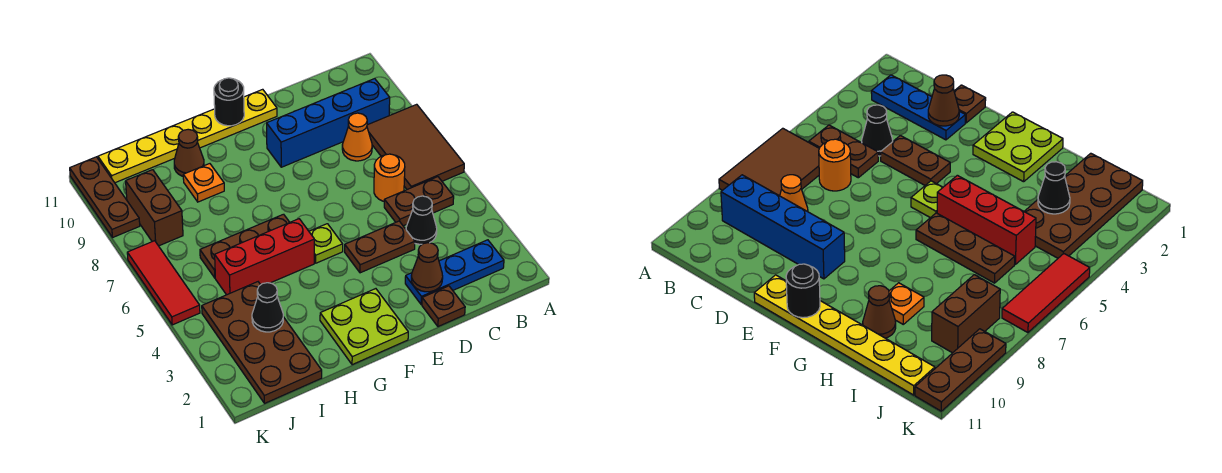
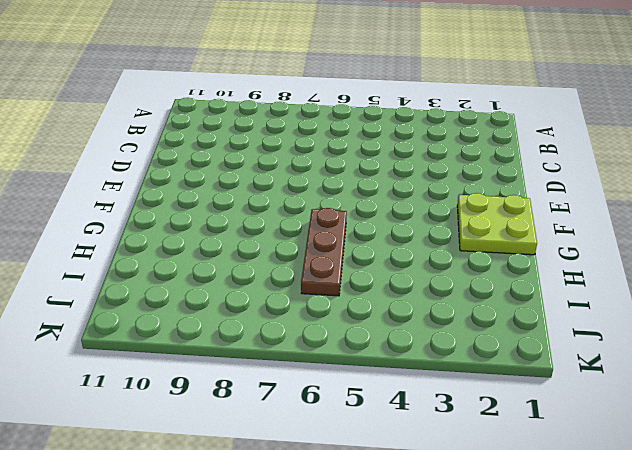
none -> brown 2x3 tile [367,104,464,189]
none -> blue 1x3 plate [405,240,504,304]
none -> brown 1x2 plate [384,177,454,226]

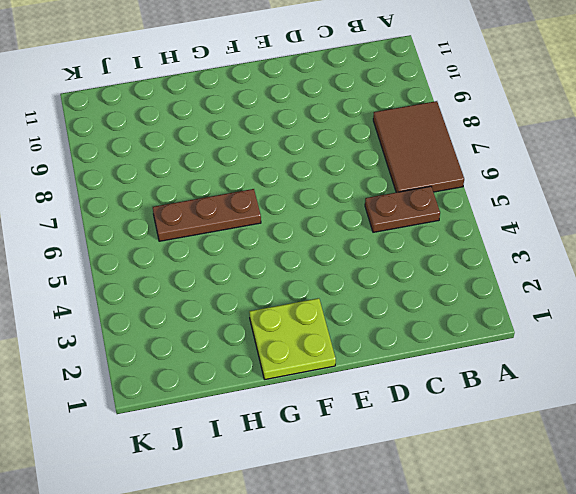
none -> blue 1x3 plate [405,240,504,304]
none -> blue 1x4 brick [267,79,390,167]
none -> black 1x1 cone [406,196,437,244]

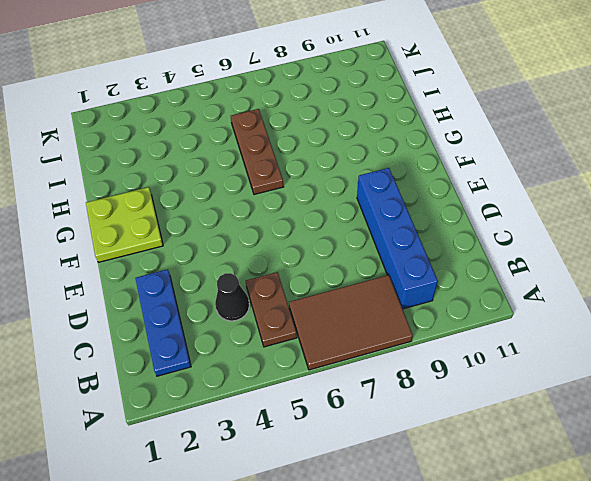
none -> orange 1x1 round brick [374,154,405,201]
none -> orange 1x1 cone [342,113,372,161]
none -> brown 1x1 plate [422,286,465,327]

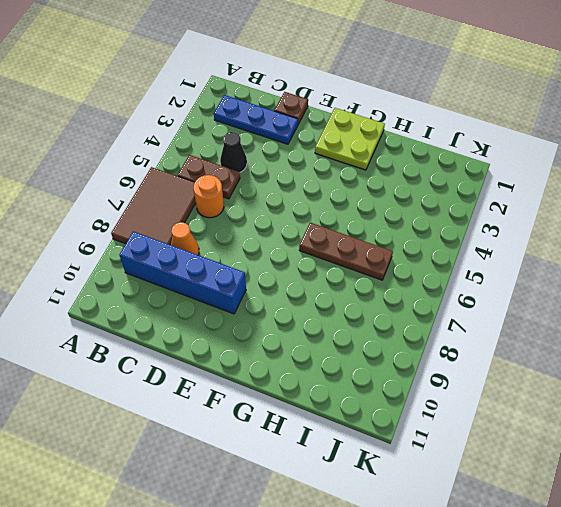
none -> brown 1x2 plate [345,221,415,273]
none -> yellow 1x6 plate [98,89,277,183]
none -> lime 1x1 plate [309,224,343,263]

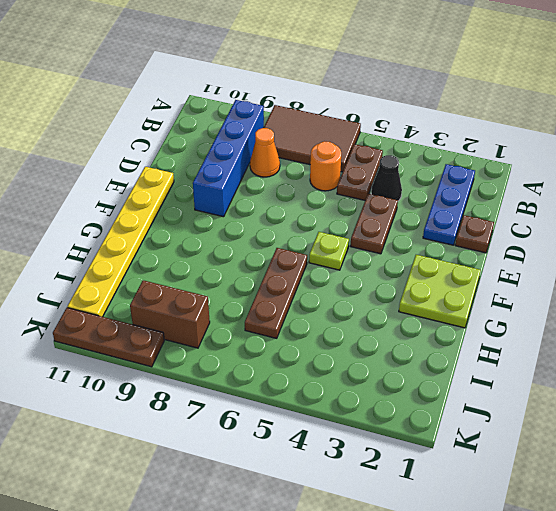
none -> red 1x3 brick [215,219,314,295]
none -> orange 1x1 plate [183,164,224,202]
none -> brown 1x1 cone [174,129,204,176]

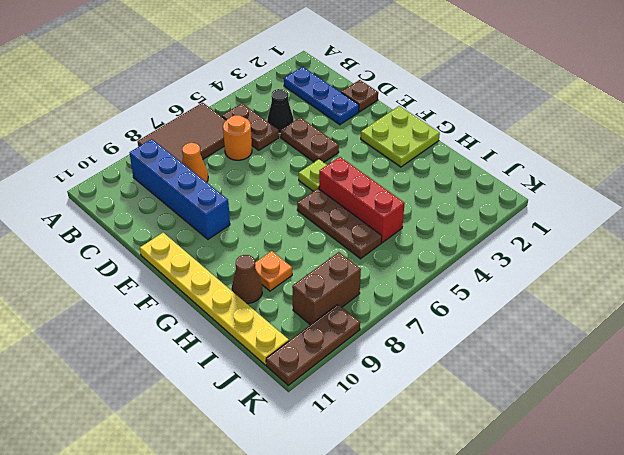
none -> brown 2x4 plate [202,282,322,403]
none -> red 1x3 tile [127,241,200,325]
none -> brown 1x1 cone [411,243,443,292]

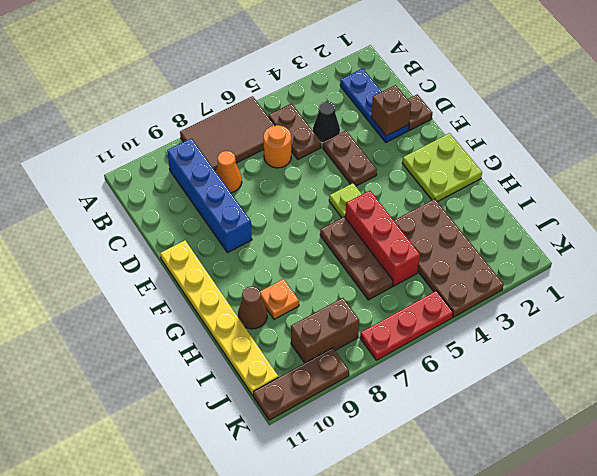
brown 1x1 brick [371,85,411,136] -> brown 1x1 cone [411,243,443,292]
brown 2x4 plate [394,199,503,317] -> brown 2x4 plate turned to [202,282,322,403]
red 1x3 plate [360,291,453,360] -> red 1x3 tile [127,241,200,325]
none -> black 1x1 round brick [214,78,244,126]
none -> black 1x1 cone [252,283,283,332]

